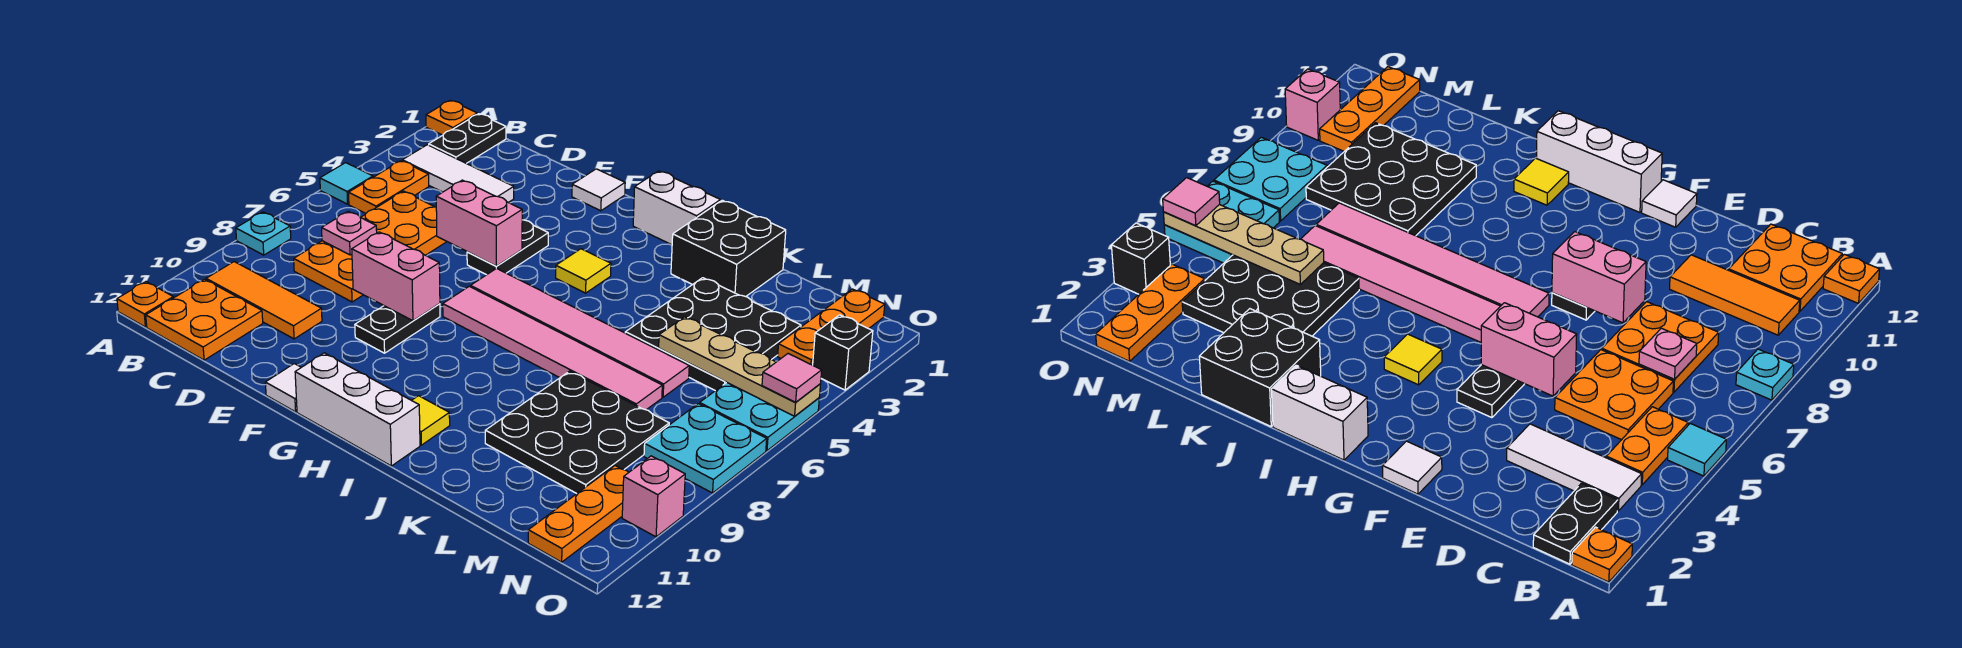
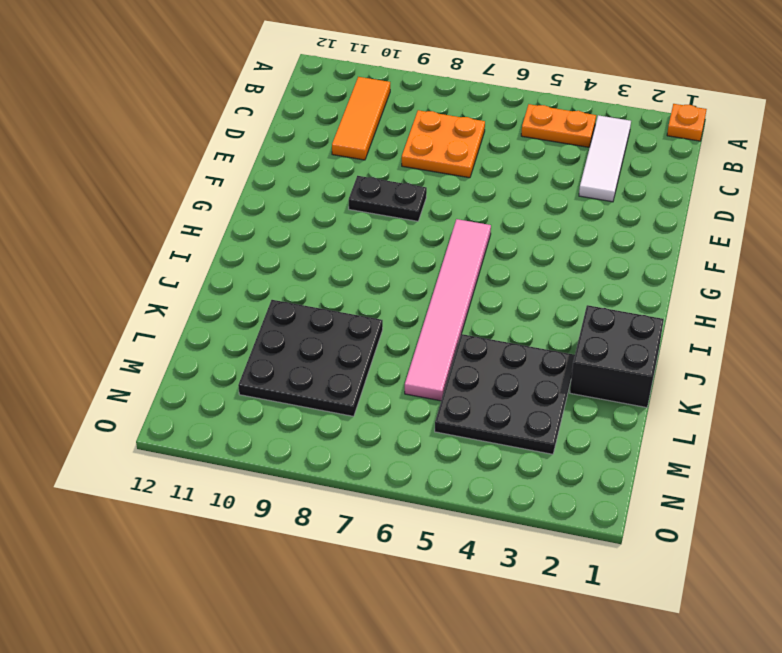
none -> cyan 1x1 tile [320,163,373,204]
none -> cyan 1x1 plate [236,212,291,255]
none -> orange 1x1 plate [117,282,173,327]
none -> black 1x2 plate [429,114,506,163]

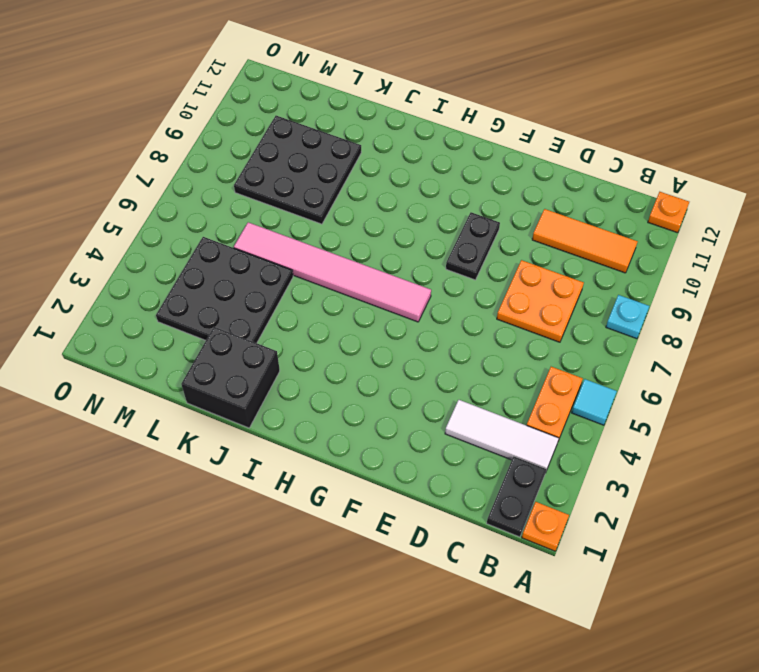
none -> orange 2x2 plate [146,279,263,360]
none -> orange 2x2 plate [361,191,447,255]
none -> white 1x1 tile [572,169,625,211]
none -> black 1x2 plate [467,220,548,275]

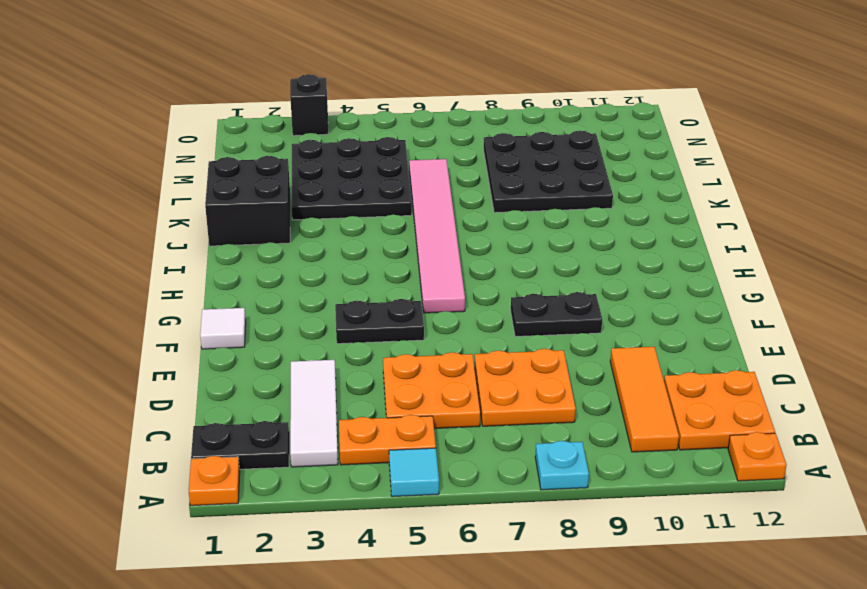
none -> white 1x1 tile [265,364,301,412]
none -> pink 1x6 tile [443,286,662,410]
none -> white 1x3 brick [295,353,420,466]
none -> white 1x2 brick [633,171,720,245]

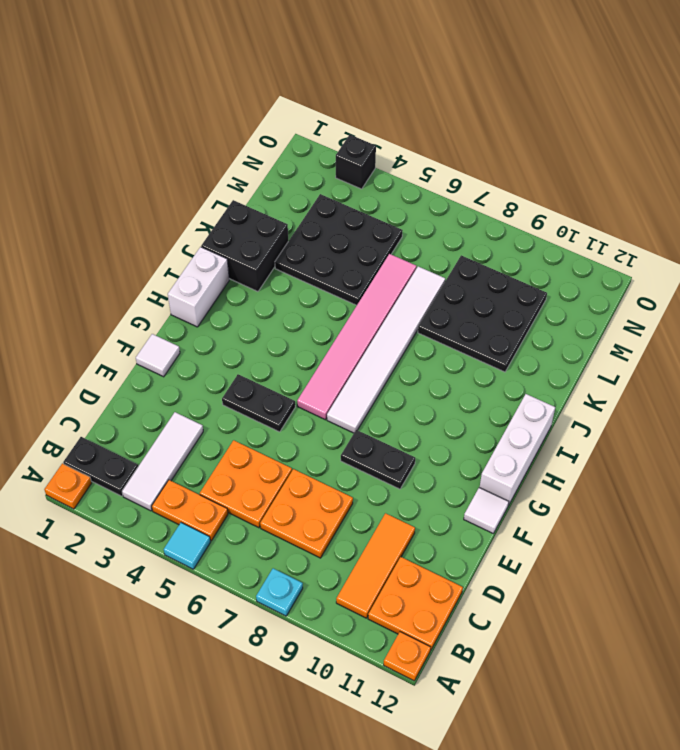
white 1x6 tile [327,266,445,433] -> pink 1x6 tile [443,286,662,410]
none -> yellow 1x1 tile [556,249,611,293]
none -> yellow 1x1 tile [412,396,450,445]
none -> orange 1x3 plate [778,289,885,365]
none -> cyan 2x2 plate [700,382,819,451]

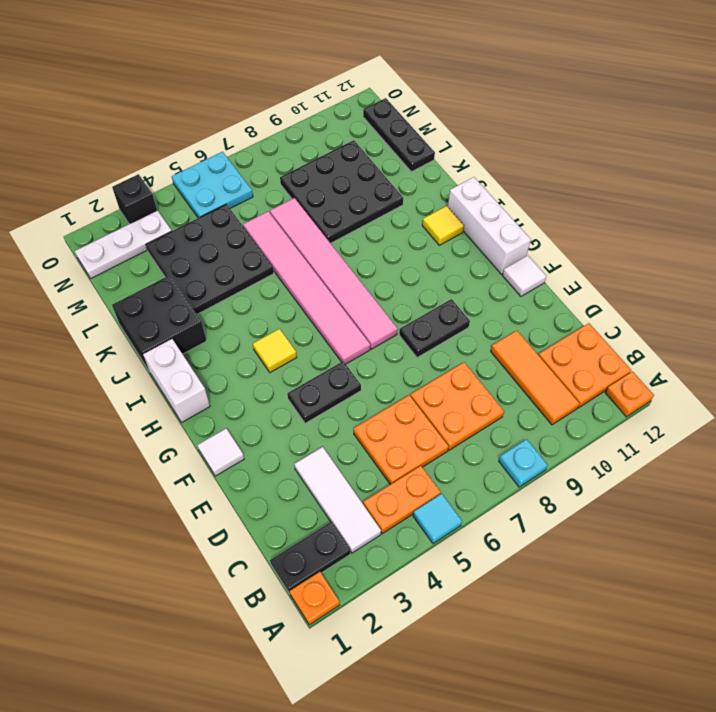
black 1x3 plate [363,98,435,172] -> orange 1x3 plate [528,466,629,562]
white 1x3 plate [75,210,172,278] -> orange 1x3 plate [778,289,885,365]
none -> cyan 2x2 plate [644,404,767,493]
none -> pink 1x1 brick [622,456,685,537]
none -> pink 1x1 plate [322,211,377,255]
none -> pink 1x2 brick [436,180,522,266]

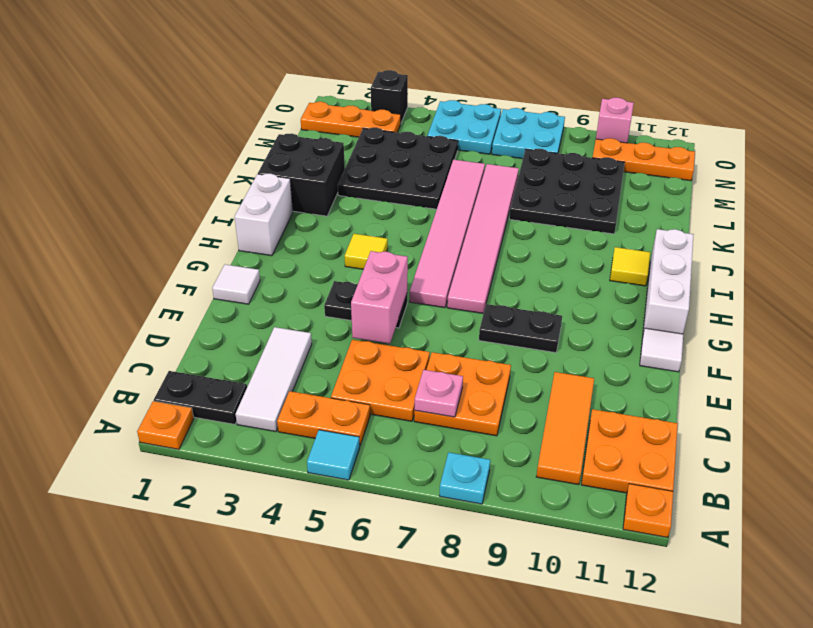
none -> pink 1x2 brick [352,232,440,321]
none -> tan 1x4 plate [659,317,821,416]
none -> pink 1x1 tile [762,354,822,402]

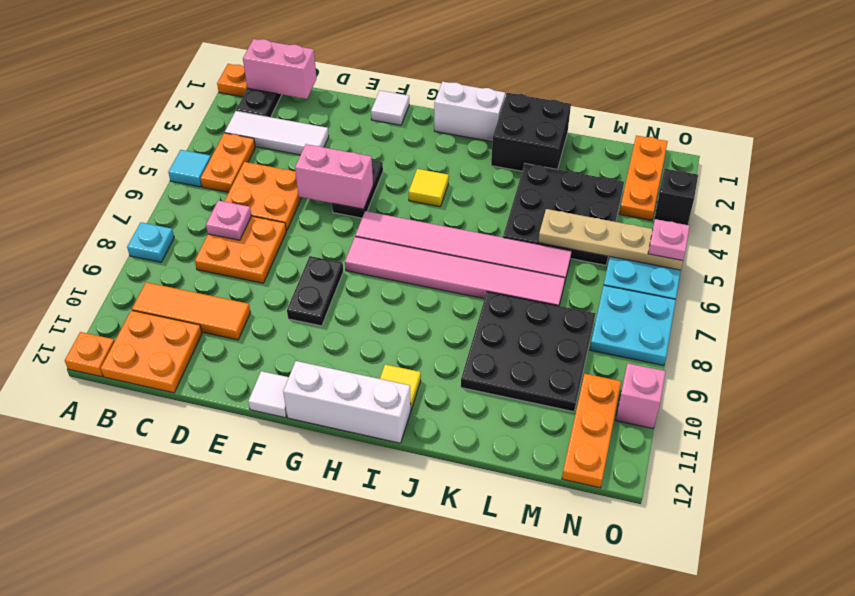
pink 1x2 brick [243,39,317,99] -> pink 1x2 brick moved to [352,232,440,321]
pink 1x1 plate [648,219,690,261] -> pink 1x1 tile [762,354,822,402]

